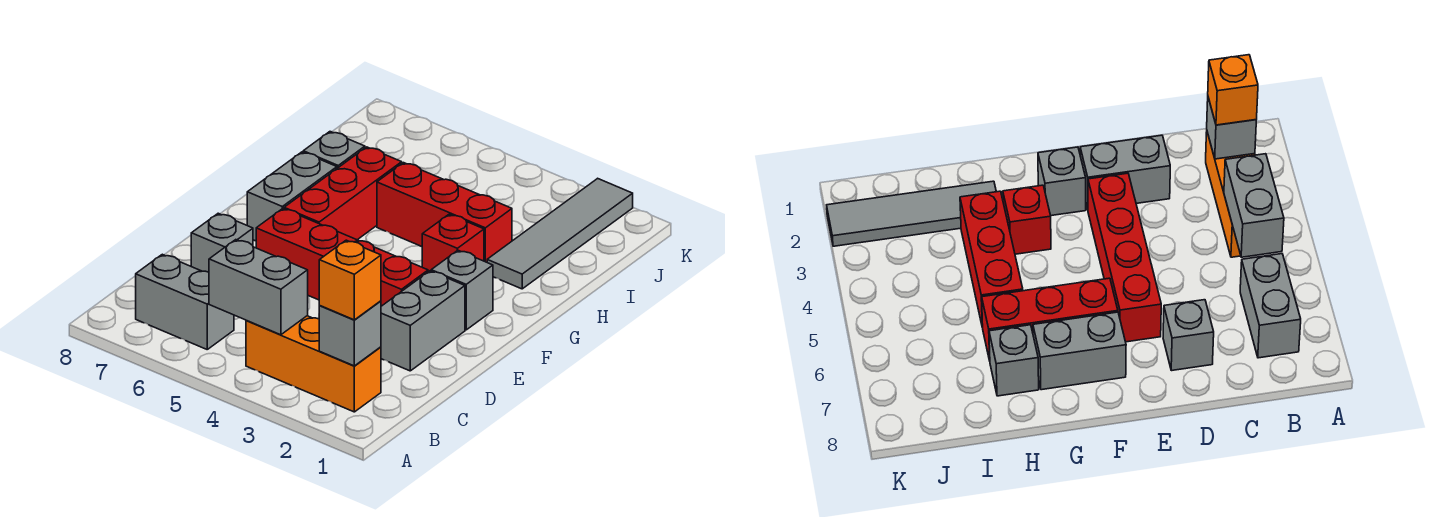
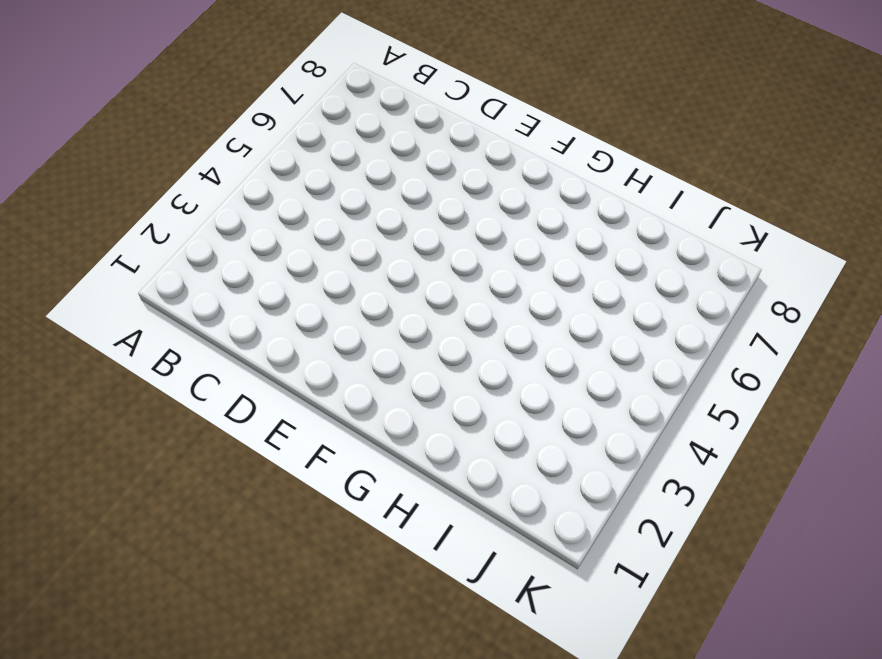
none -> orange 1x3 brick [246,316,381,412]
none -> grey 1x2 brick [136,254,234,349]
none -> grey 1x2 brick [381,271,465,371]

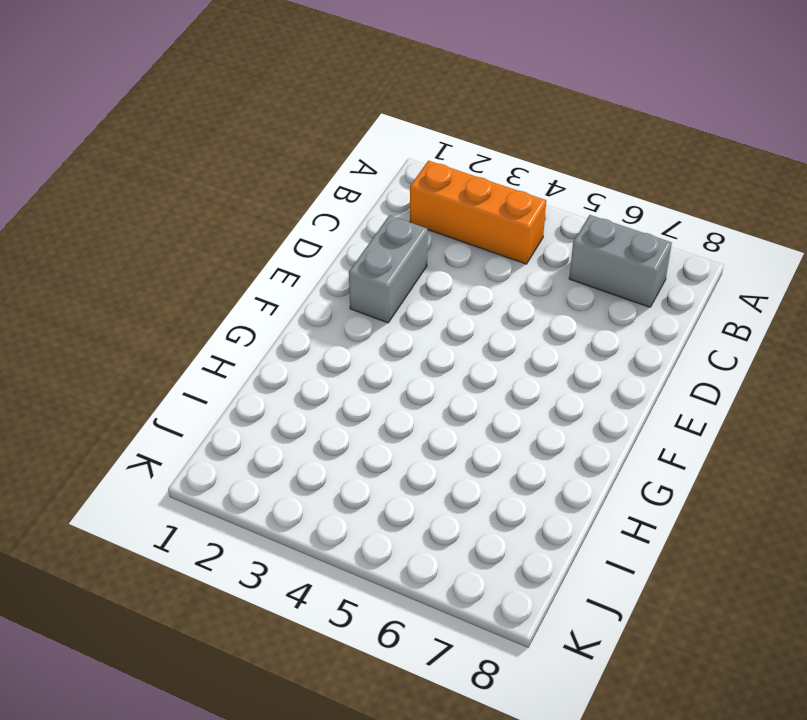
none -> grey 1x1 brick [191,213,253,272]
none -> red 1x4 brick [256,209,428,306]
none -> grey 1x1 brick [431,250,493,330]

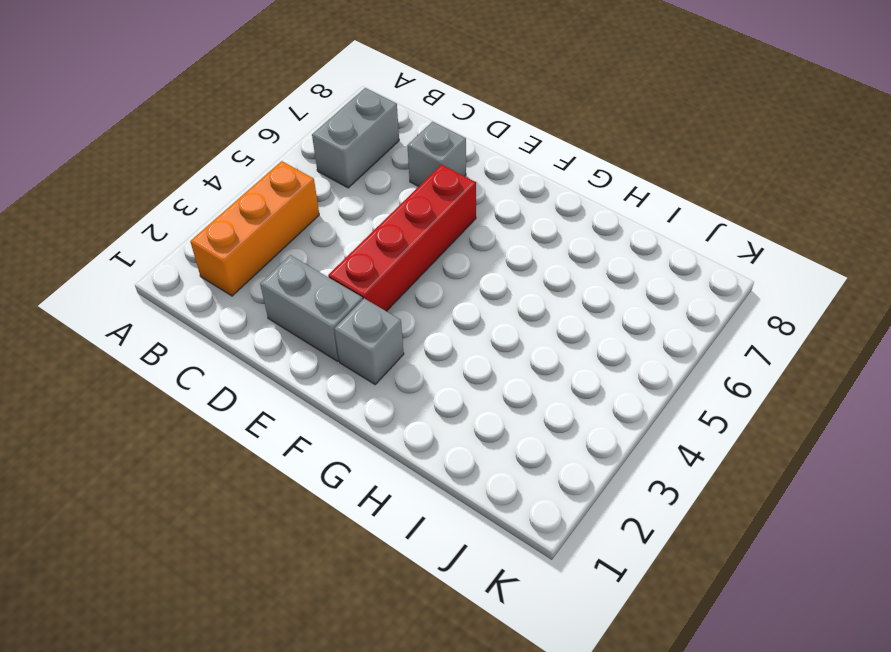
none -> red 1x3 brick [284,147,402,240]
none -> grey 1x2 brick [247,152,337,241]
none -> red 1x1 brick [422,214,484,272]

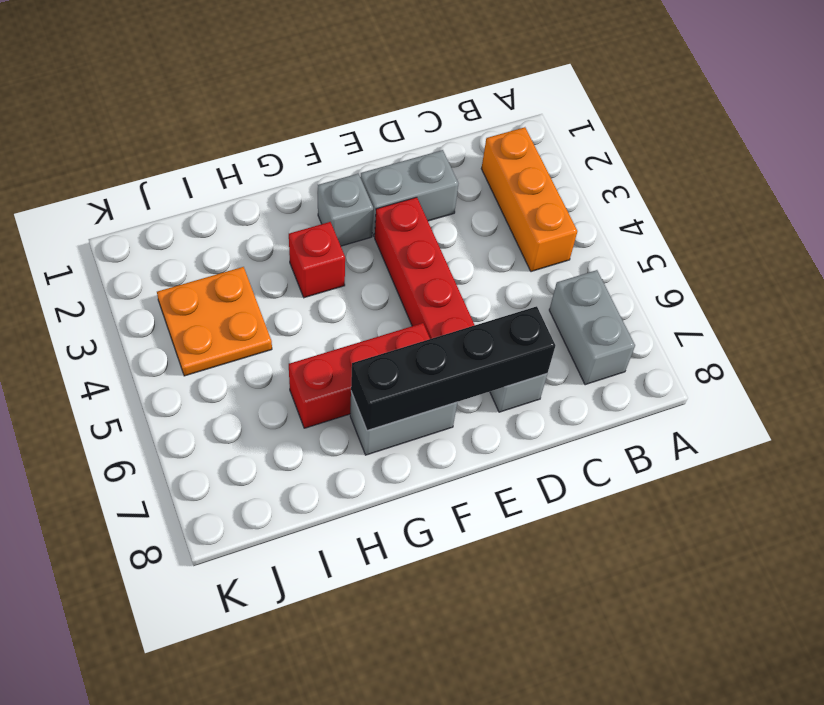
black 1x4 brick [351,306,555,431] -> none
orange 2x2 plate [157,267,272,376] -> none
none -> grey 1x4 tile [487,178,633,289]
none -> red 1x3 brick [377,163,512,262]
none -> grey 1x1 brick [303,132,365,168]

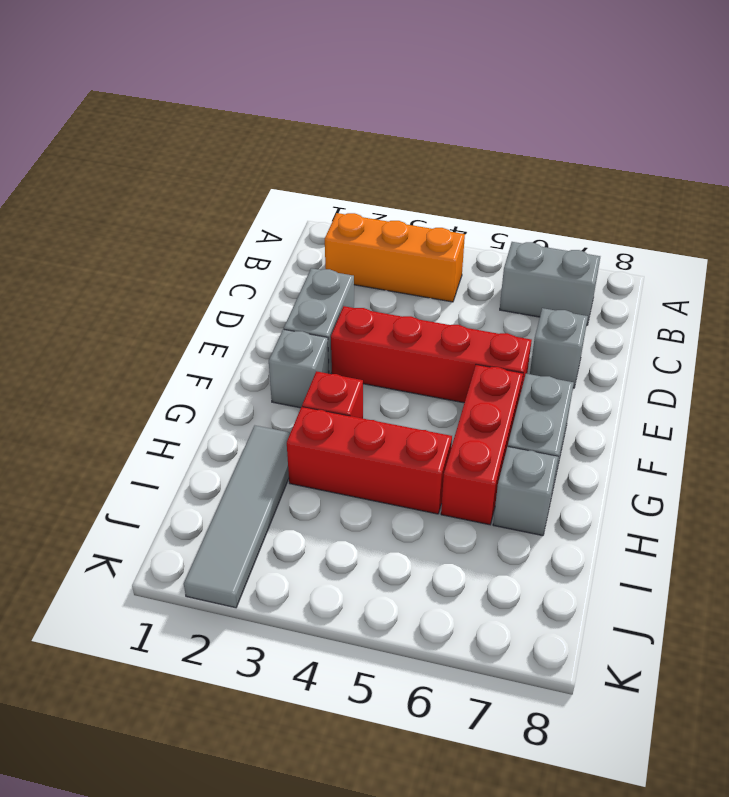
none -> grey 1x1 brick [319,301,381,366]
none -> grey 1x2 brick [209,240,308,335]
none -> orange 1x1 brick [319,240,381,320]

